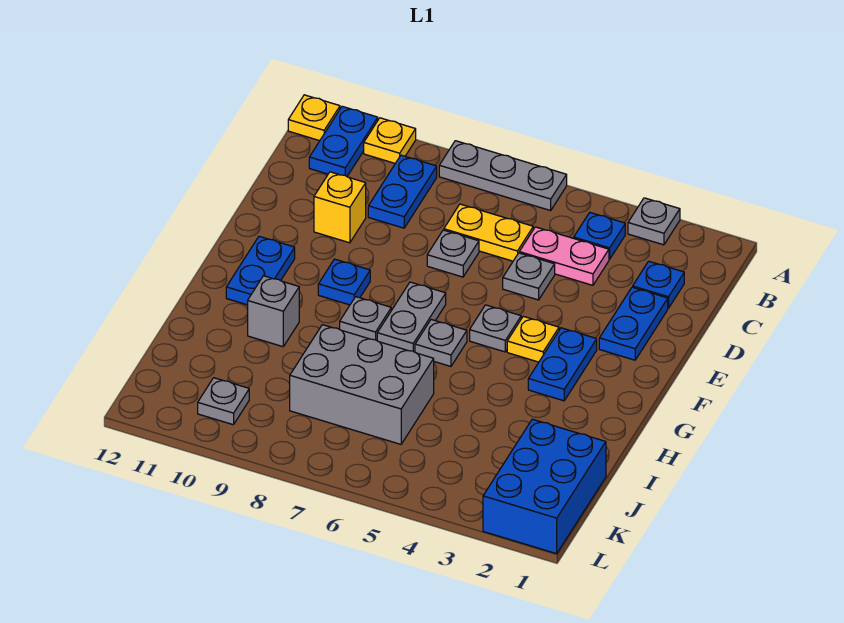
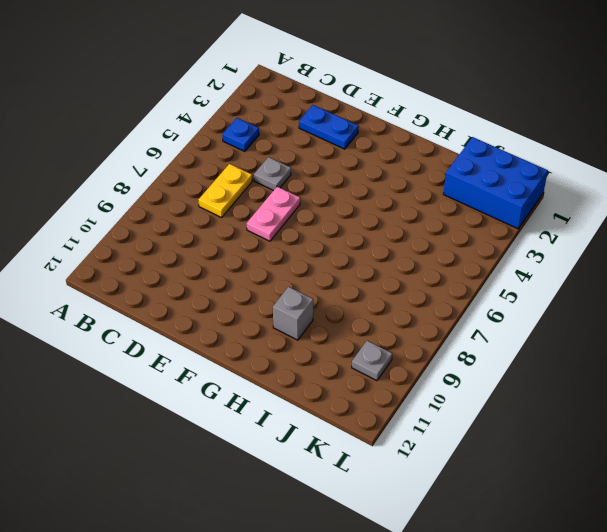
pink 1x2 plate [247,187,300,241] -> pink 1x2 plate moved to [519,227,609,285]
none -> grey 1x1 plate [628,198,680,245]
none -> grey 1x3 plate [439,141,567,211]
none -> yellow 1x1 plate [364,118,416,163]

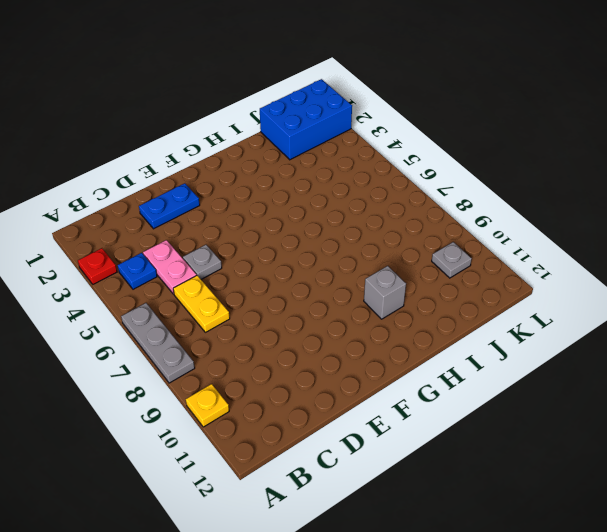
red 1x1 plate [78,248,117,284] -> grey 1x1 plate [628,198,680,245]
none -> blue 1x2 plate [309,106,378,176]
none -> yellow 1x1 plate [288,95,340,141]
none -> blue 1x2 plate [368,155,437,228]

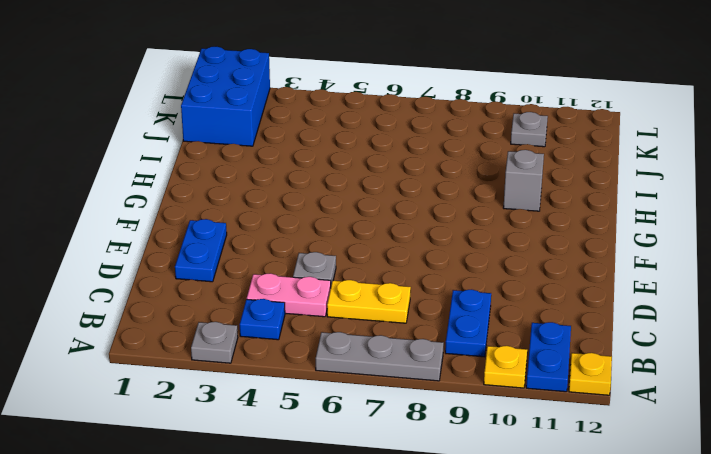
none -> blue 1x1 plate [633,261,684,308]
none -> grey 1x1 plate [427,230,479,277]
none -> yellow 1x1 brick [314,172,366,243]

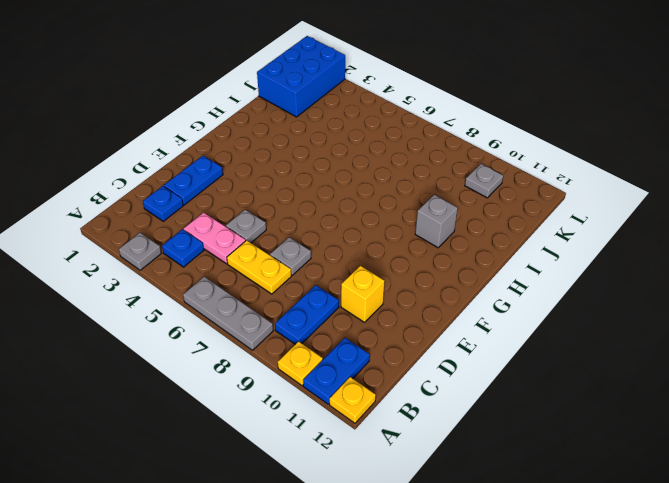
none -> blue 1x2 plate [528,328,597,401]
none -> yellow 1x1 plate [507,316,559,362]
none -> grey 1x1 plate [470,305,521,352]

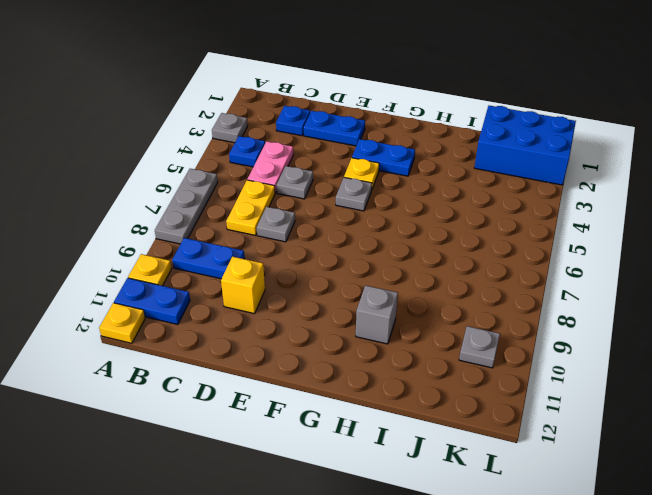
none -> grey 1x2 plate [377,282,446,352]
none -> blue 1x1 plate [318,259,370,305]
none -> blue 1x2 plate [226,236,295,305]

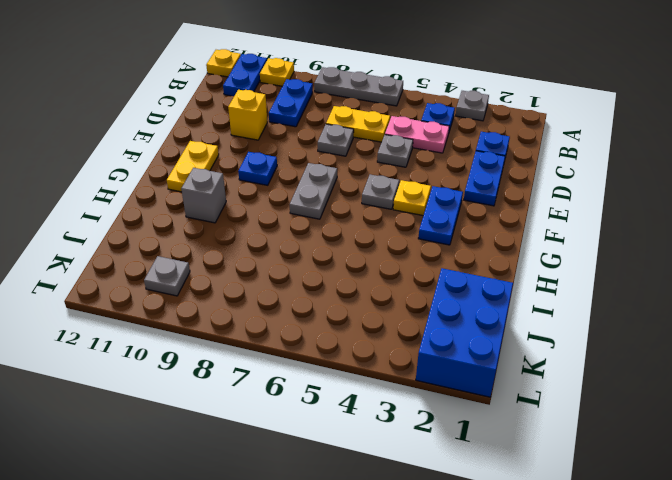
yellow 1x2 plate [167,141,219,192] -> blue 1x2 plate [226,236,295,305]
none -> grey 1x1 plate [415,320,467,366]
none -> grey 1x1 plate [340,297,391,340]
none -> grey 2x3 brick [290,325,434,444]

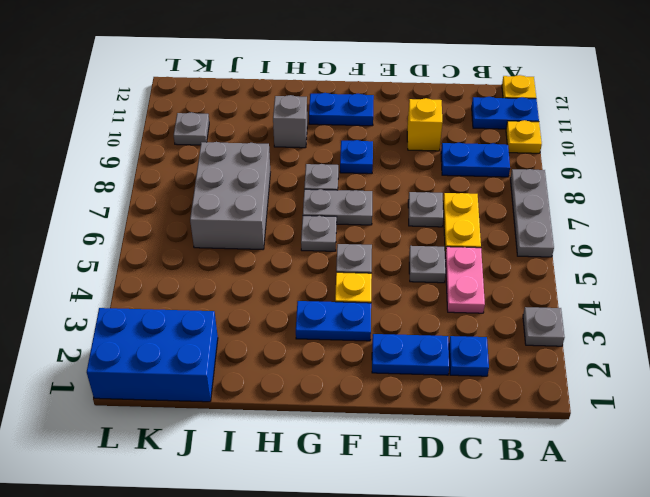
none -> blue 1x1 plate [574,213,625,259]

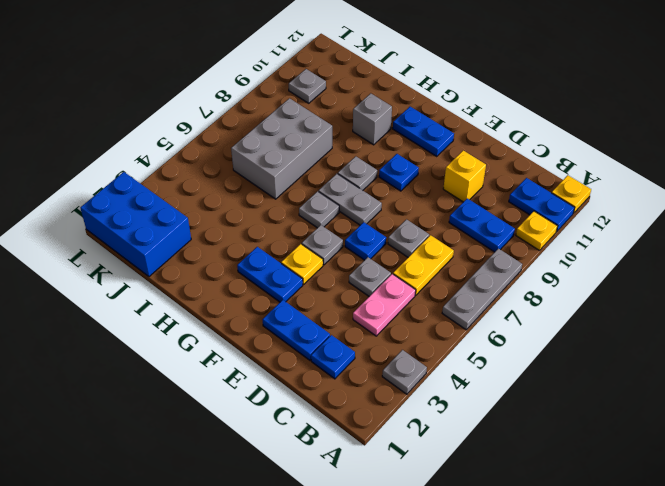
blue 1x1 plate [345,222,386,260] -> blue 1x1 plate moved to [574,213,625,259]

